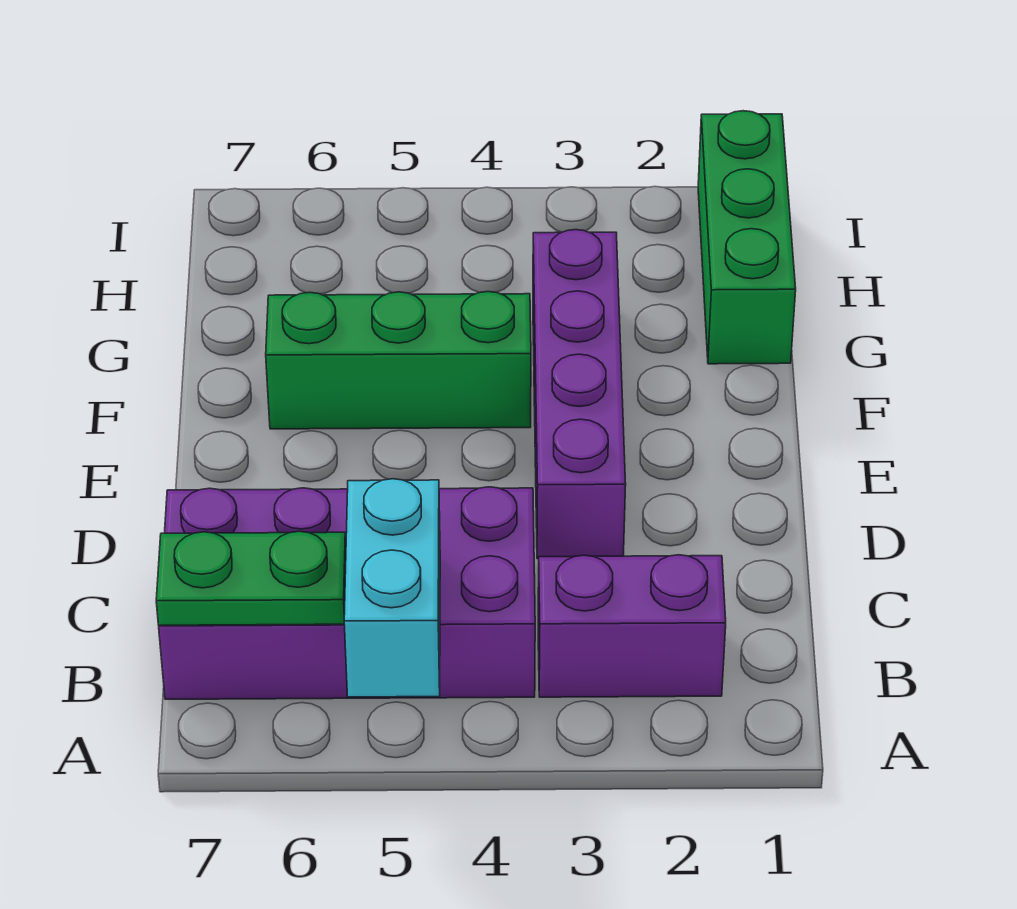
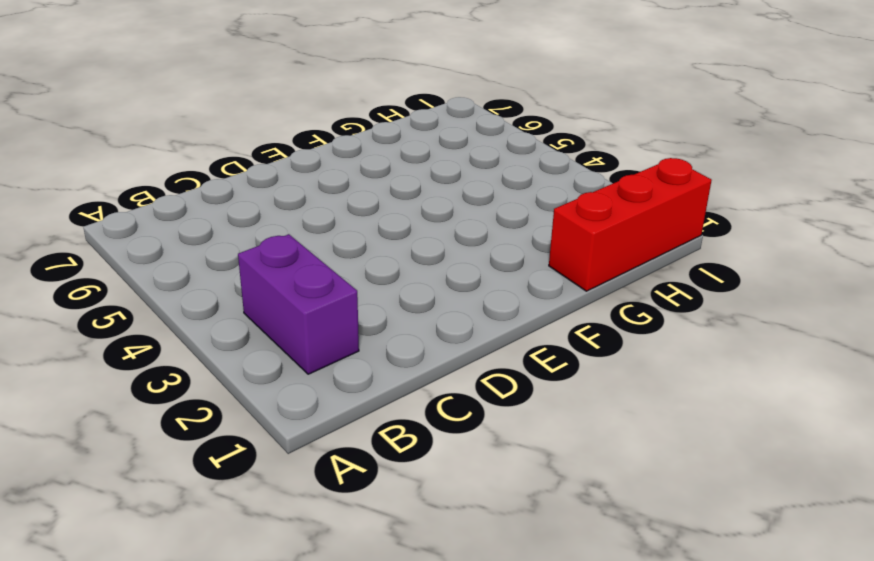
red 1x3 brick [549,158,712,291] -> green 1x3 brick [698,111,796,364]
none -> purple 2x4 brick [159,487,535,699]
none -> purple 1x4 brick [533,230,626,559]

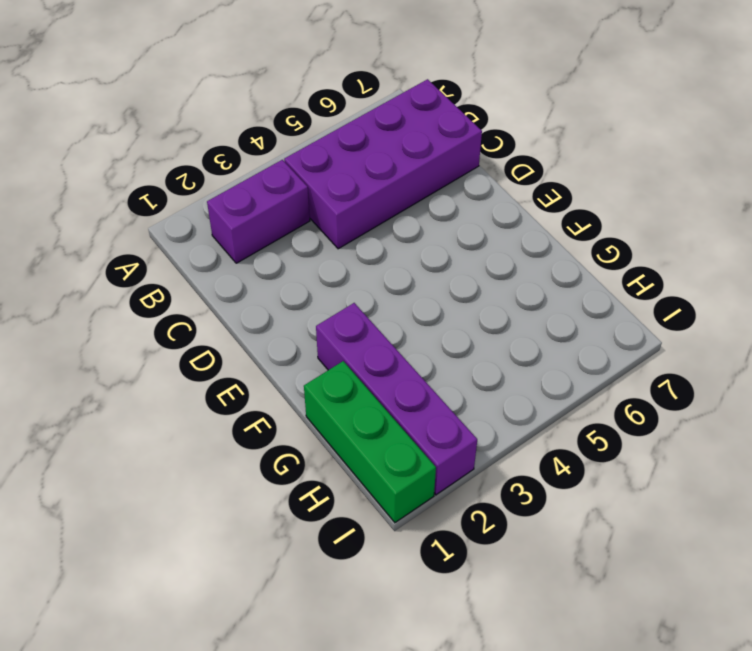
purple 1x4 brick [316,303,477,495] -> purple 1x4 brick moved to [533,230,626,559]
none -> green 1x3 brick [266,292,531,429]
none -> cyan 1x2 brick [344,479,440,697]

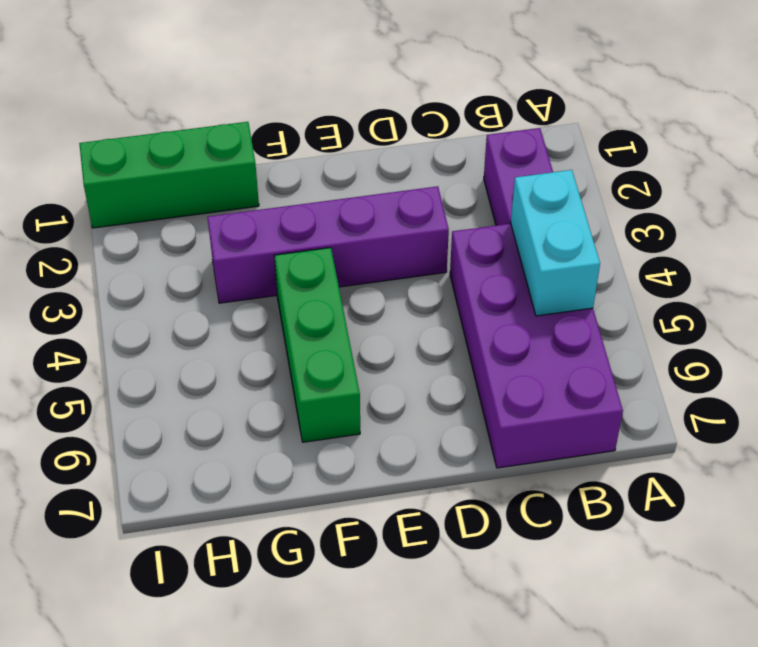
cyan 1x2 brick [511,170,600,316] -> cyan 1x2 brick turned to [344,479,440,697]
none -> green 1x2 plate [156,531,346,625]

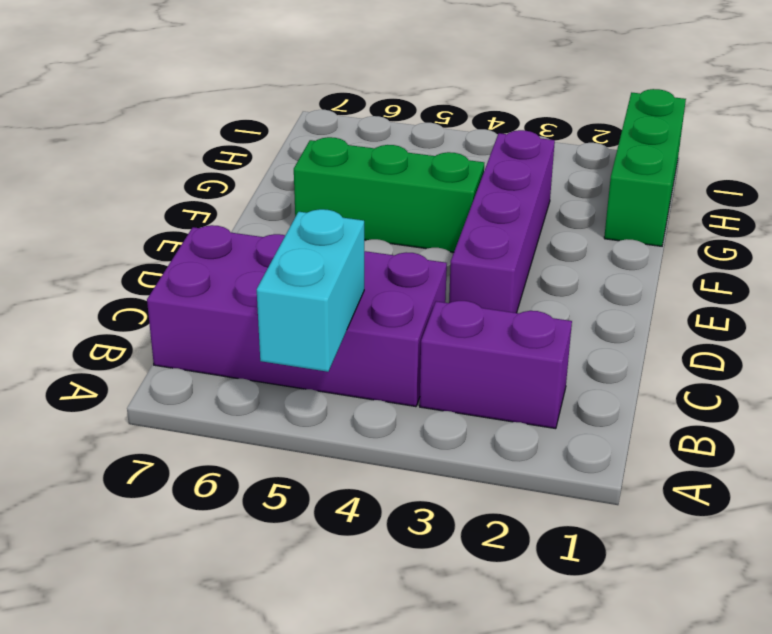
none -> green 1x2 plate [156,531,346,625]

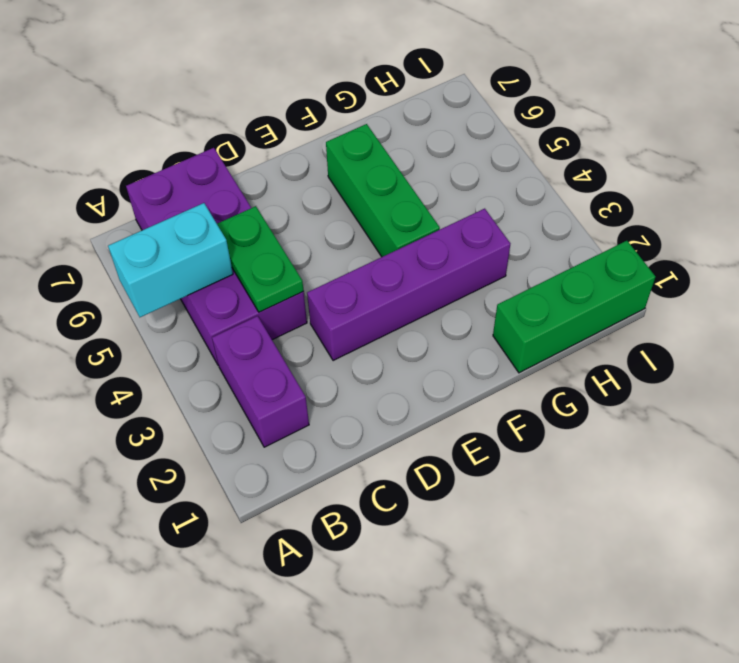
green 1x2 plate [217,206,304,312] -> green 1x2 plate moved to [156,531,346,625]

